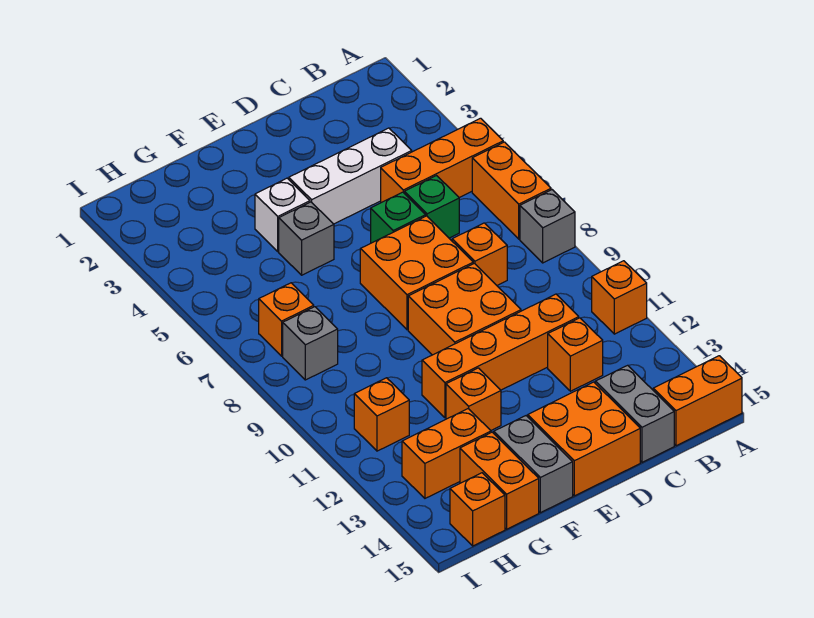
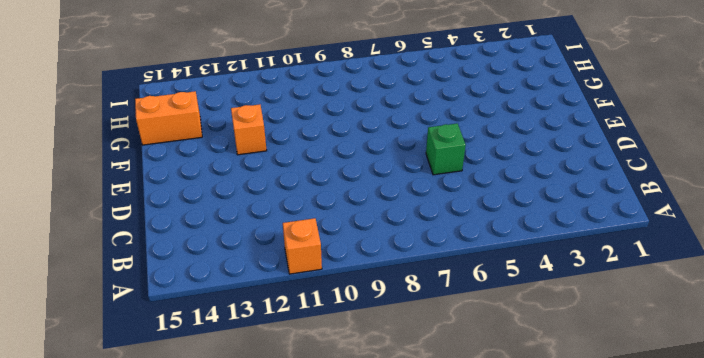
none -> orange 1x3 brick [381,118,503,203]
none -> orange 1x2 brick [472,142,551,239]
none -> grey 1x1 brick [520,190,575,263]

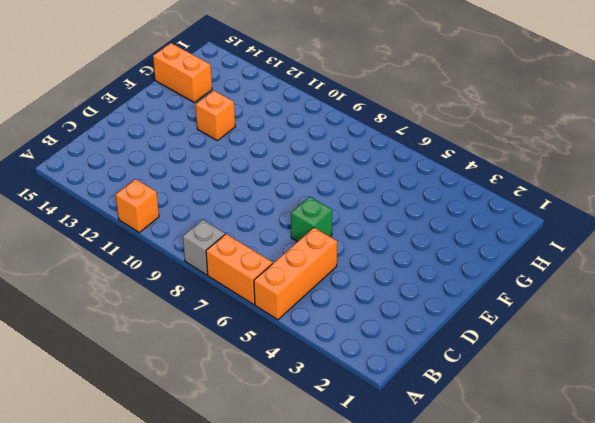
none -> orange 1x2 brick [653,356,742,446]
none -> white 1x3 brick [289,128,412,224]
none -> green 1x1 brick [404,176,459,238]

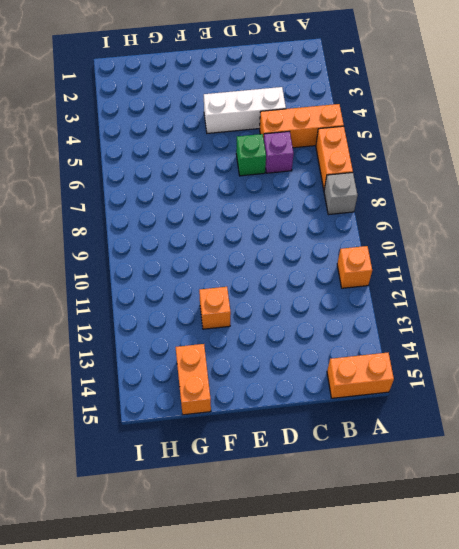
purple 1x1 brick [263,131,294,173] -> green 1x1 brick [404,176,459,238]
none -> orange 1x1 brick [452,223,507,285]
none -> orange 1x4 brick [422,294,579,418]
none -> orange 1x1 brick [548,318,603,391]

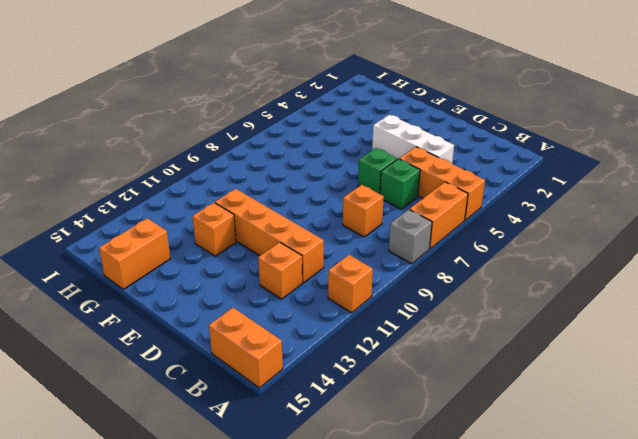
none -> grey 1x2 brick [595,365,674,462]
none -> orange 2x2 brick [360,216,473,330]
none -> orange 2x2 brick [408,263,521,355]

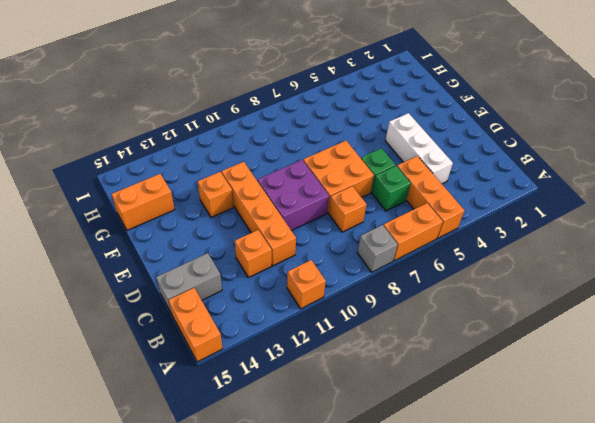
purple 2x2 brick [258,160,329,231] -> orange 2x2 brick [408,263,521,355]
none -> orange 2x2 brick [528,382,640,496]
none -> white 1x1 brick [255,178,310,251]
none -> grey 1x1 brick [279,202,334,275]

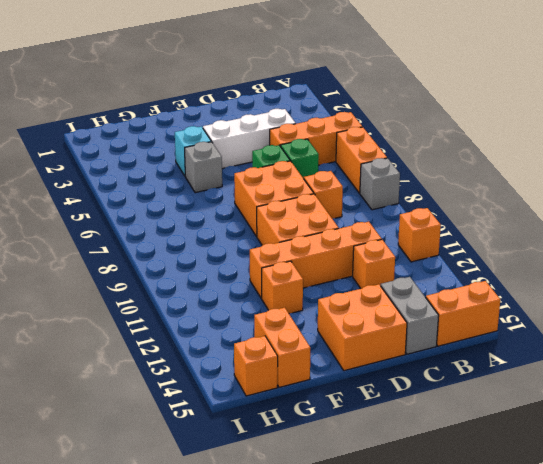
cyan 1x1 brick [175,126,211,176] -> white 1x1 brick [255,178,310,251]
none -> grey 1x2 brick [494,416,573,513]
none -> orange 1x2 brick [402,409,491,498]
none -> orange 1x1 brick [259,283,314,356]

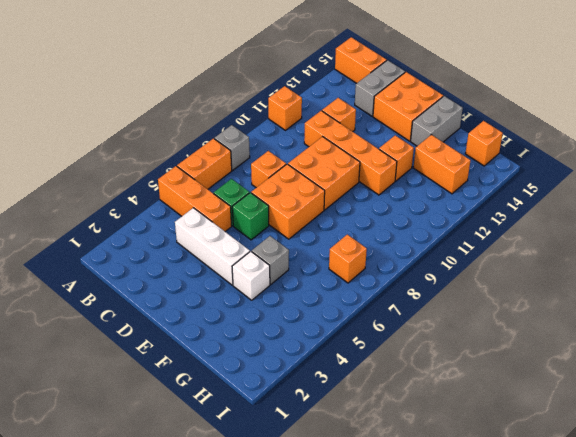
none -> orange 1x2 brick [460,432,539,529]
none -> grey 1x1 brick [283,307,338,380]
none -> orange 1x1 brick [354,378,409,451]

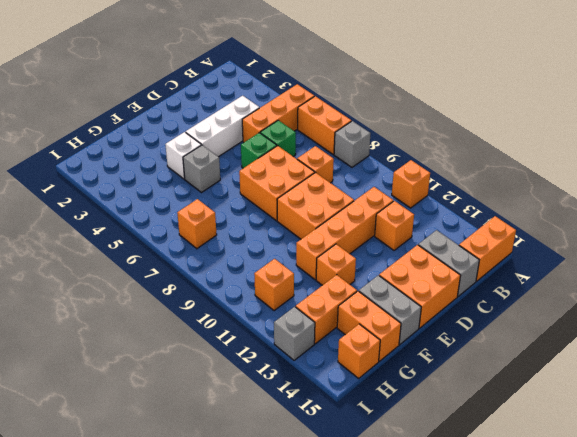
grey 1x1 brick [274,307,315,360] -> grey 1x1 brick moved to [283,307,338,380]

